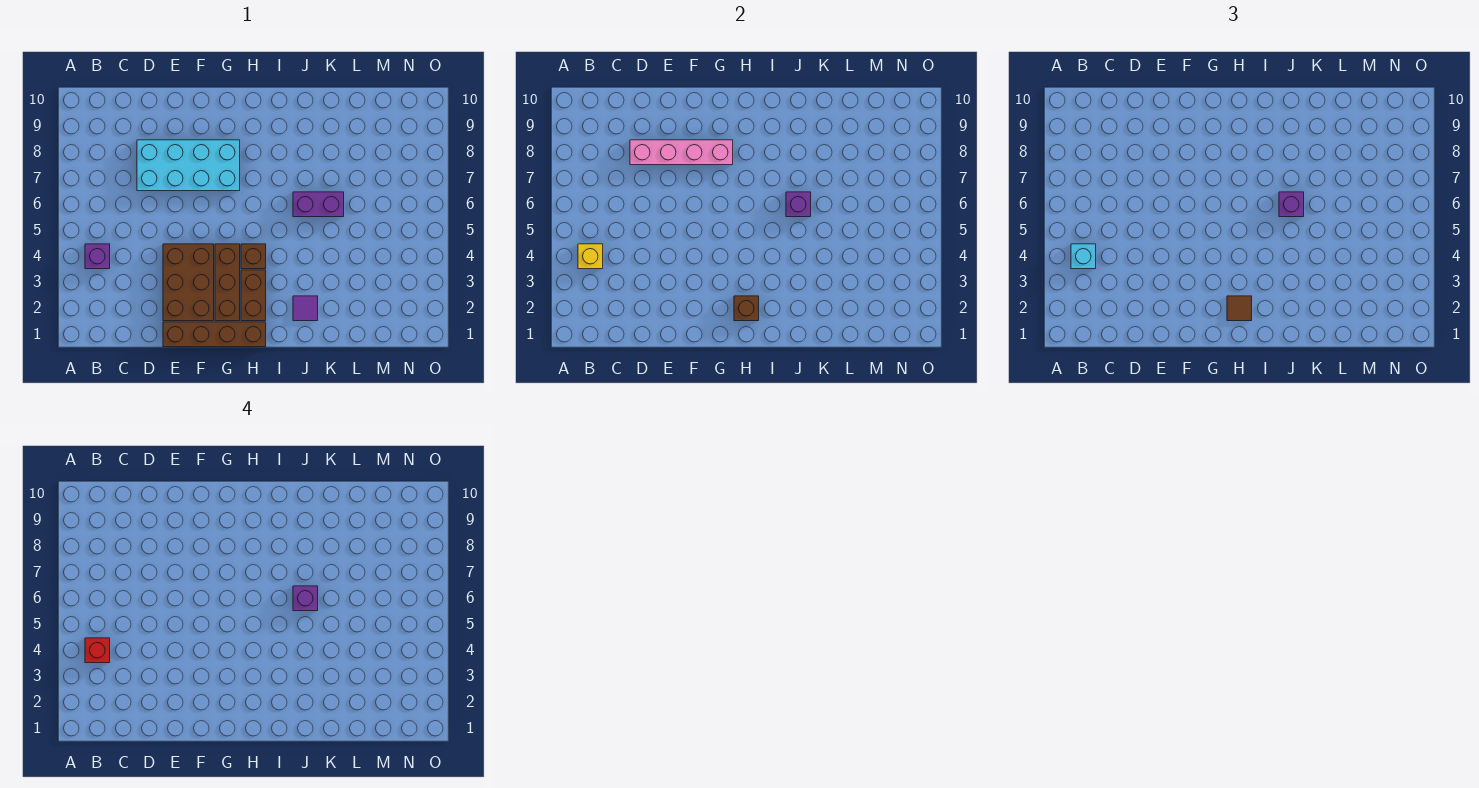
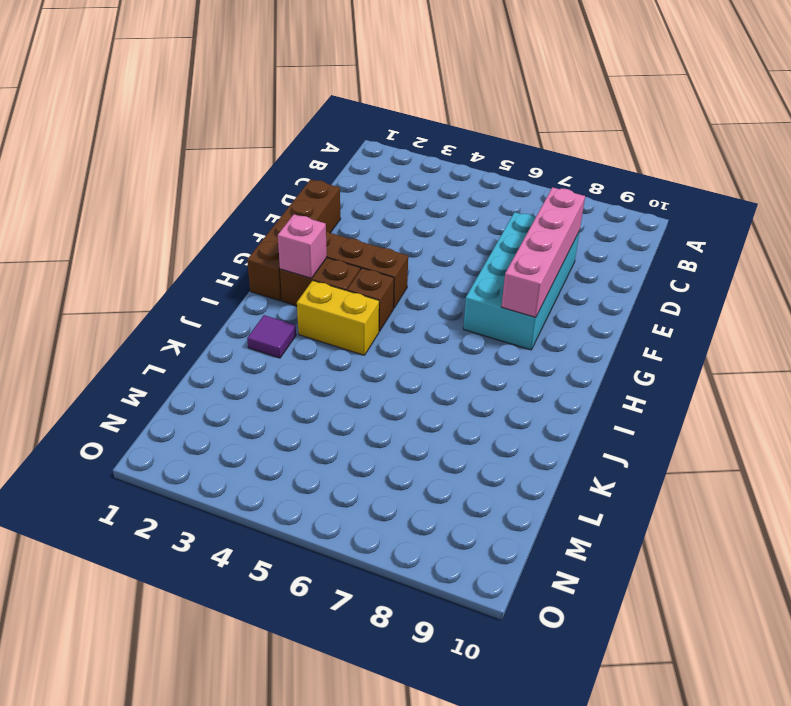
pink 1x1 brick [278,214,327,278] -> brown 1x1 brick [734,296,759,321]
yellow 1x2 brick [297,280,379,355] -> none
none -> purple 1x1 brick [85,244,110,269]
none -> brown 2x3 brick [163,244,214,321]
none -> purple 1x2 brick [293,192,344,217]

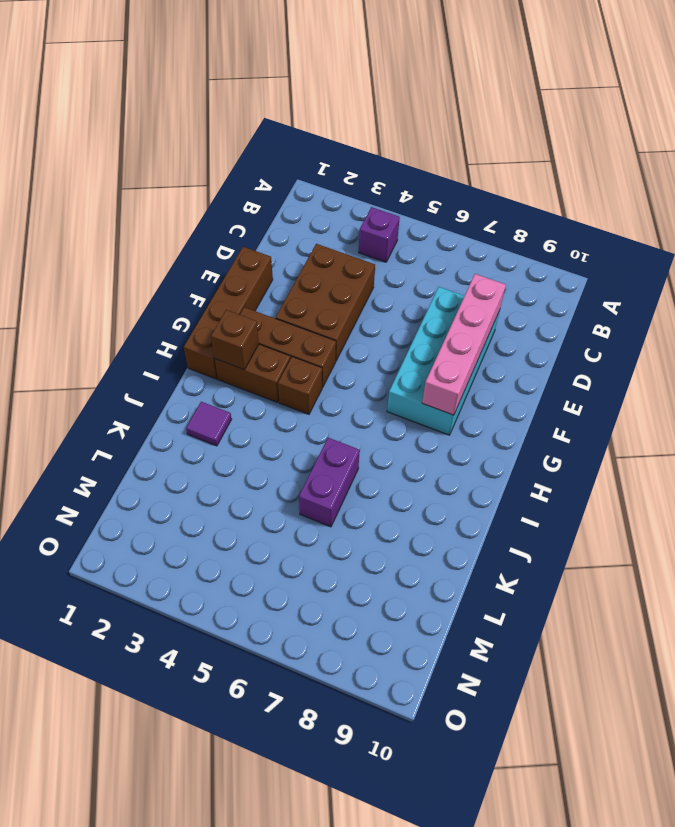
brown 2x3 brick [276,244,375,360] -> brown 2x3 brick turned to [163,244,214,321]
none -> yellow 1x1 brick [578,244,603,269]
none -> purple 1x1 brick [786,192,811,217]
none -> cyan 1x1 brick [1071,244,1096,269]

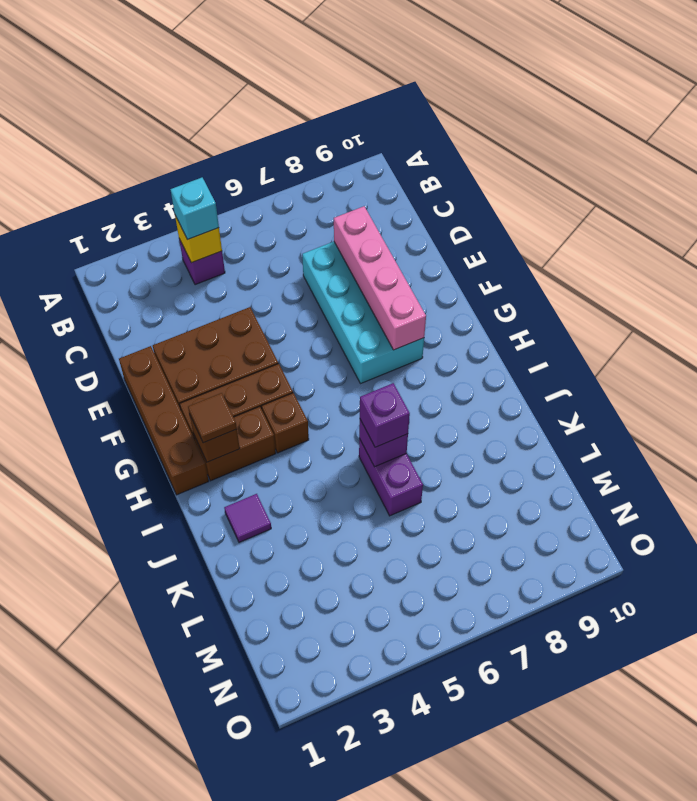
none -> red 1x1 brick [85,638,110,663]
none -> purple 1x1 brick [293,586,318,611]

